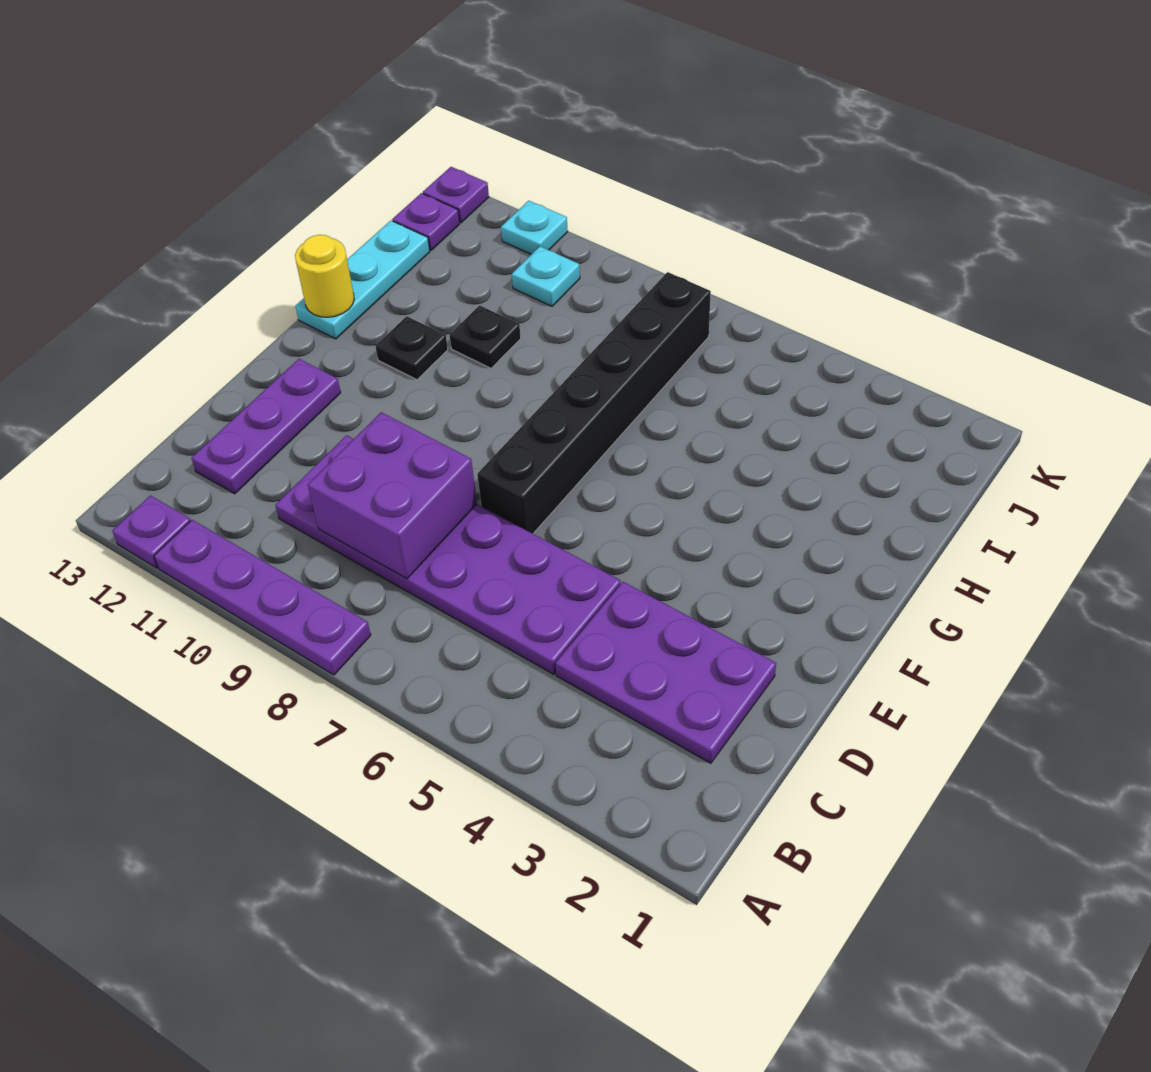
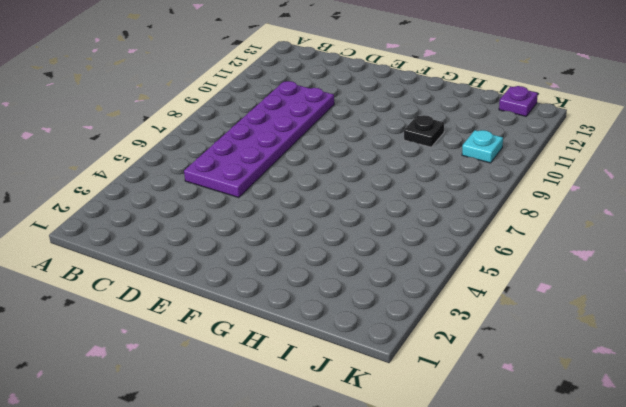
none -> purple 1x4 plate [154,520,371,675]
none -> purple 1x1 plate [112,496,191,568]
none -> purple 2x3 plate [555,582,776,763]

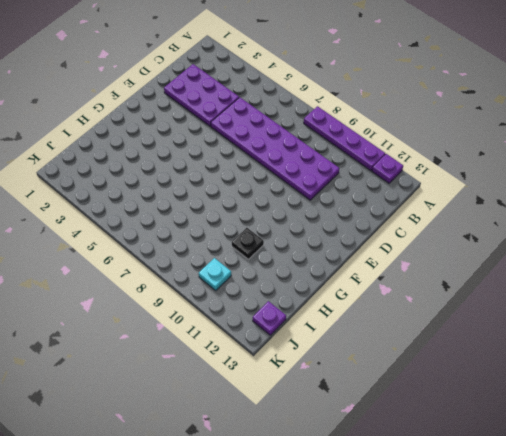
none -> purple 1x3 plate [192,359,341,494]
none -> black 1x6 brick [477,272,711,534]
none -> black 1x1 plate [375,316,448,380]

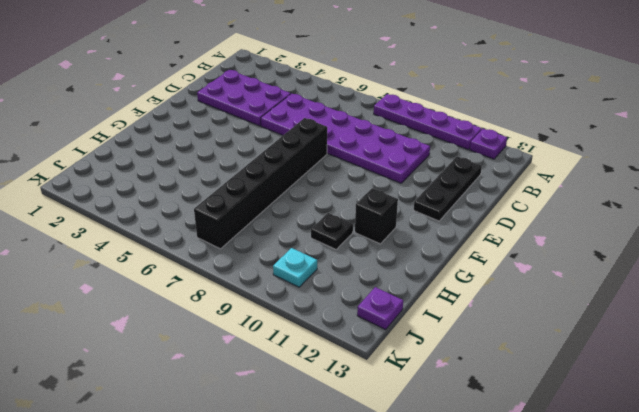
black 1x3 plate [414,156,482,221] -> purple 1x3 plate [192,359,341,494]
black 1x1 brick [355,188,398,244] -> black 1x1 plate [375,316,448,380]
none -> cyan 1x3 plate [295,221,430,339]
none -> cyan 1x1 plate [501,201,568,254]
none -> purple 1x1 plate [423,167,489,223]

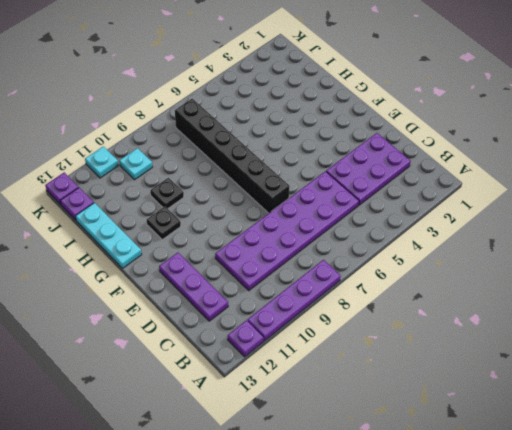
none -> purple 2x2 brick [308,412,477,579]
none -> yellow 1x1 round brick [295,235,354,317]

